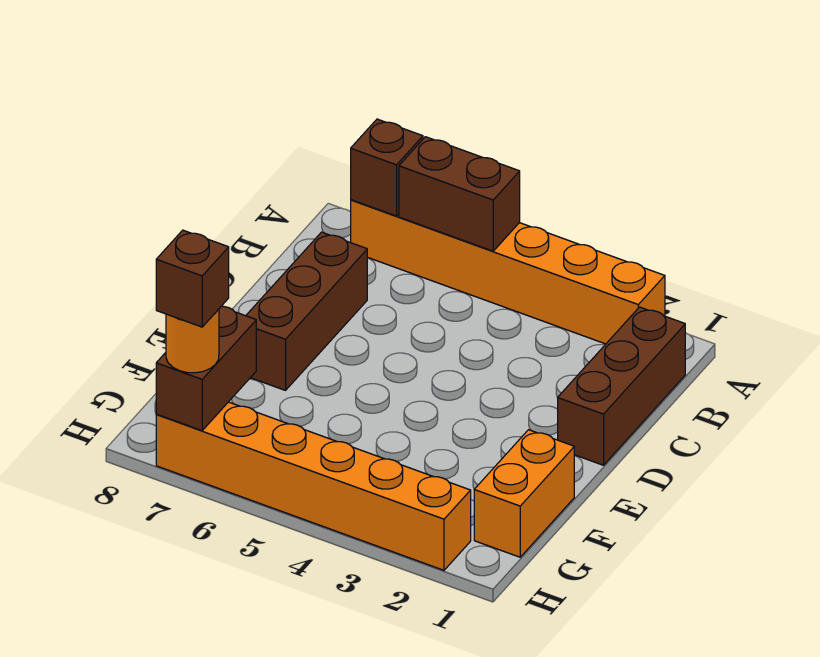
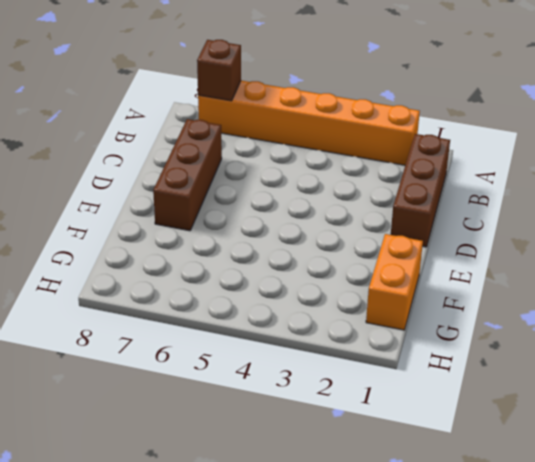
none -> orange 1x6 brick [156,402,471,570]
none -> brown 1x2 brick [399,137,520,251]

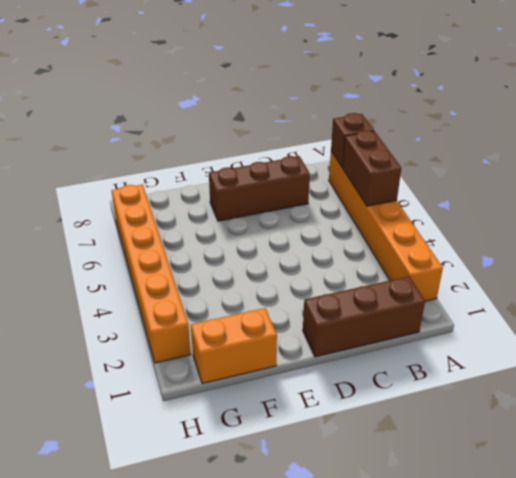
none -> brown 1x2 brick [156,306,256,431]
none -> orange 1x1 round brick [166,309,219,373]

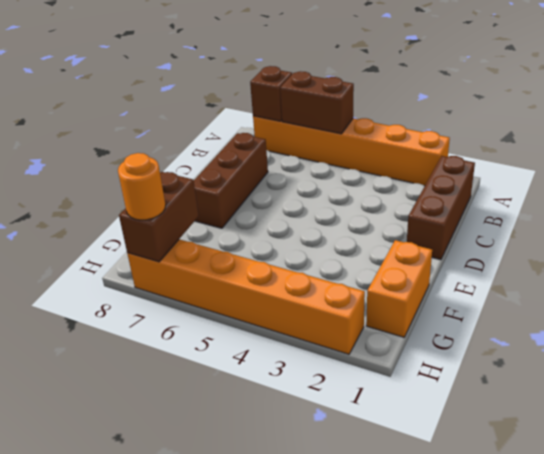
none -> brown 1x1 brick [156,230,229,327]

